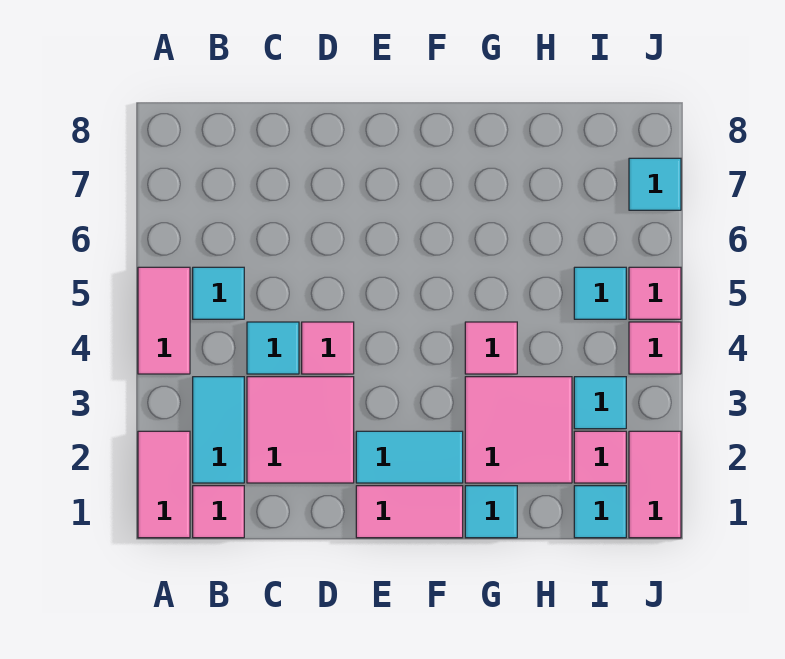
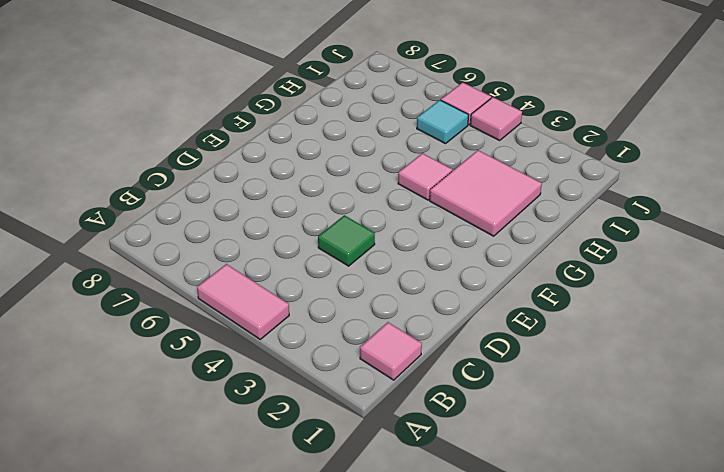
green 1x1 tile [318,215,375,266] -> pink 1x1 tile [302,322,354,374]
none -> pink 1x2 tile [138,431,190,538]
none -> cyan 1x2 tile [193,377,244,483]
none -> cyan 1x1 tile [193,267,244,319]

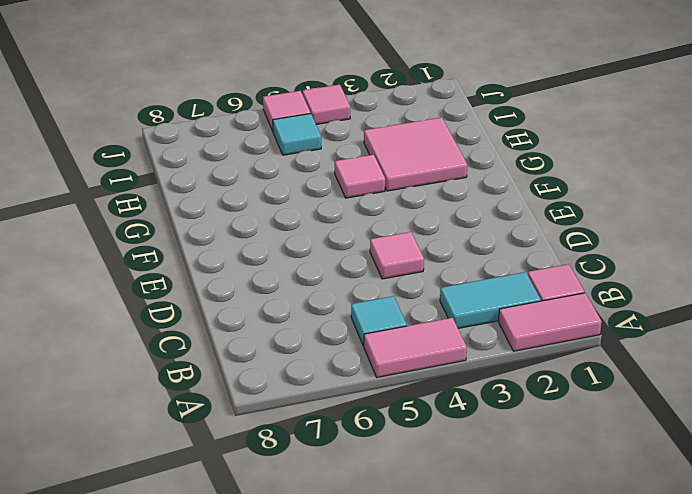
none -> pink 2x2 tile [247,377,354,483]
none -> cyan 1x1 tile [247,322,299,374]
none -> pink 1x2 tile [356,486,463,538]

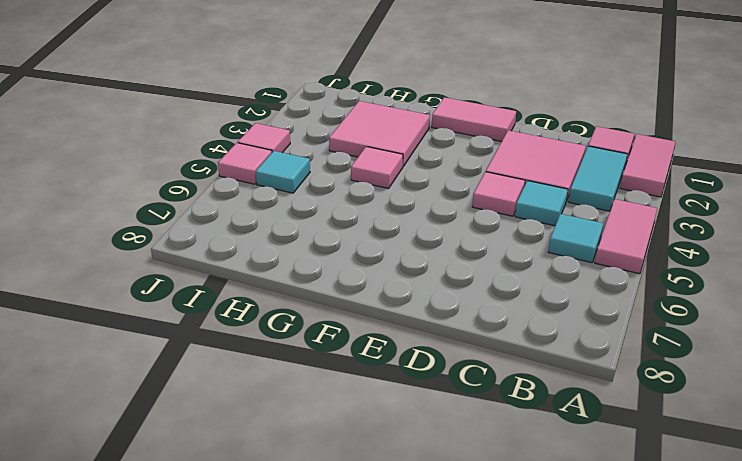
none -> cyan 1x2 tile [356,431,463,483]
none -> cyan 1x1 tile [465,486,517,538]
none -> cyan 1x1 tile [574,486,626,538]

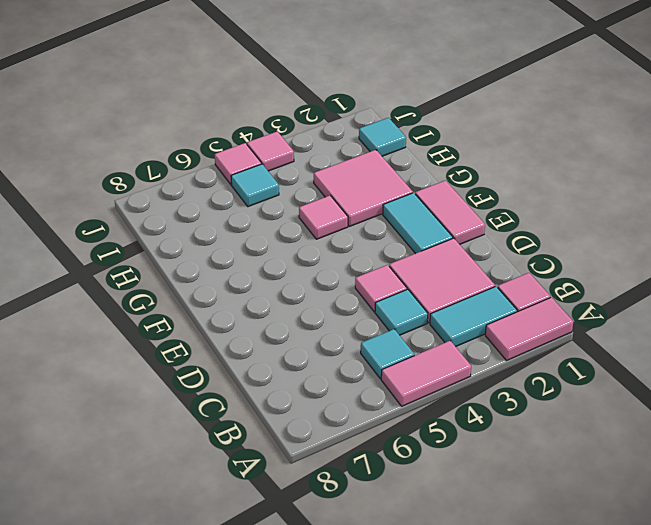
none -> cyan 1x1 tile [465,486,517,538]
none -> pink 1x1 tile [574,431,626,483]
none -> cyan 1x1 tile [574,377,626,429]

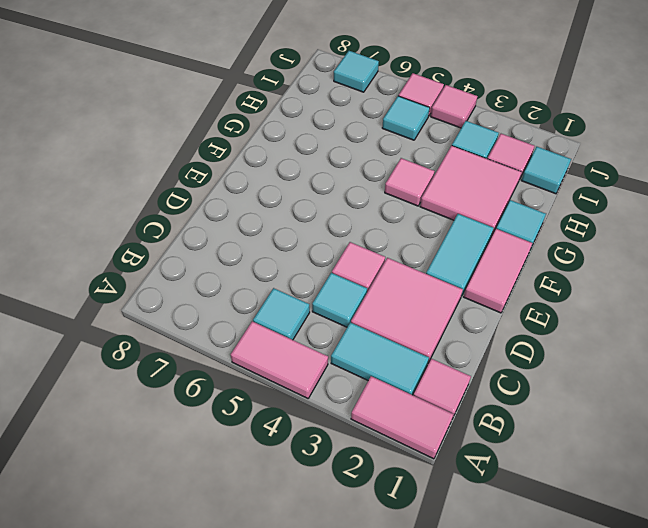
none -> pink 1x2 tile [629,431,681,538]

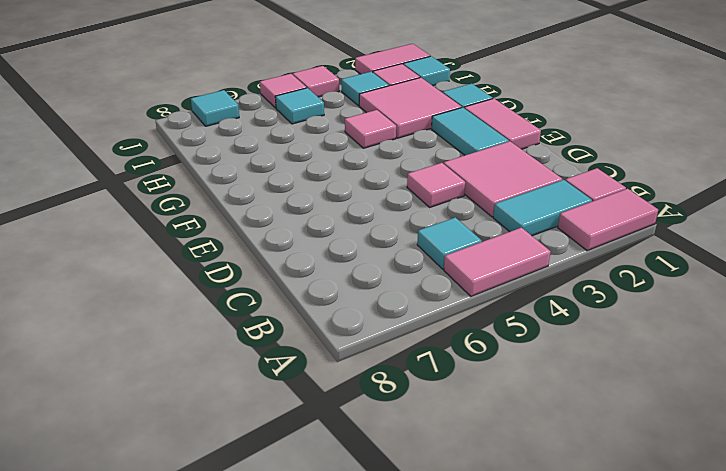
none -> cyan 1x1 tile [247,322,299,374]

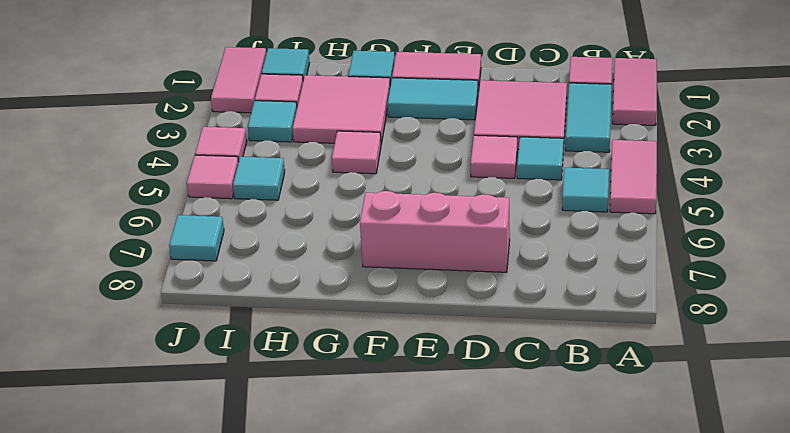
pink 1x3 brick [360,191,510,272] -> none

